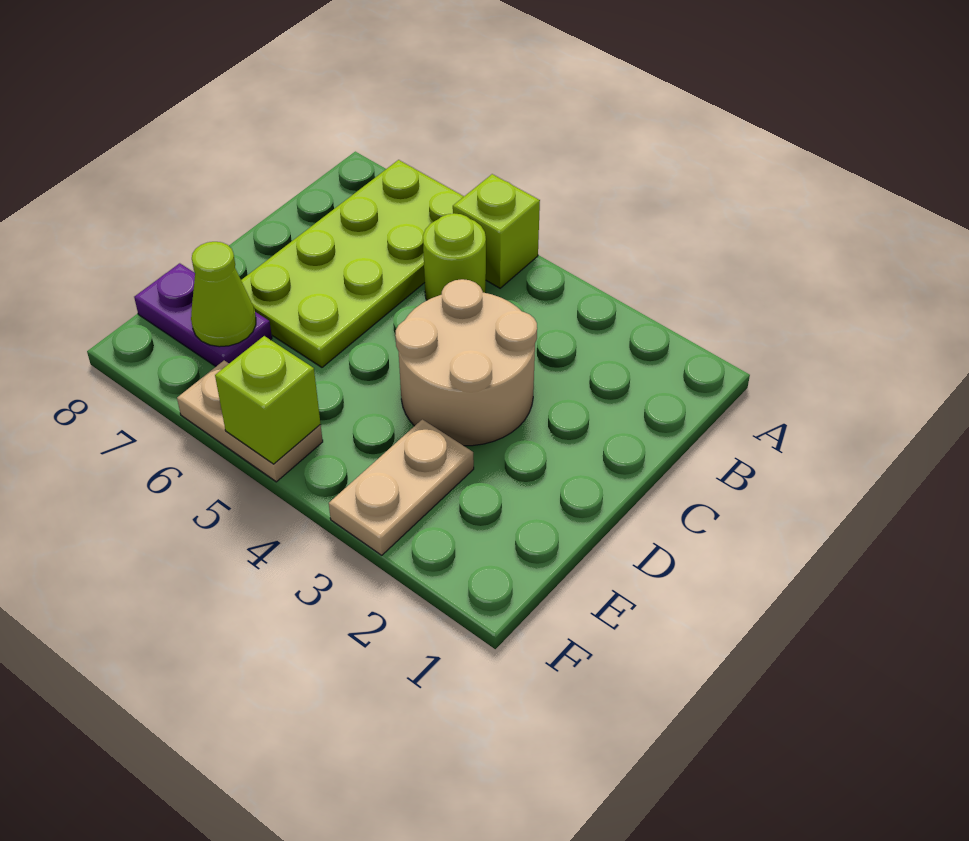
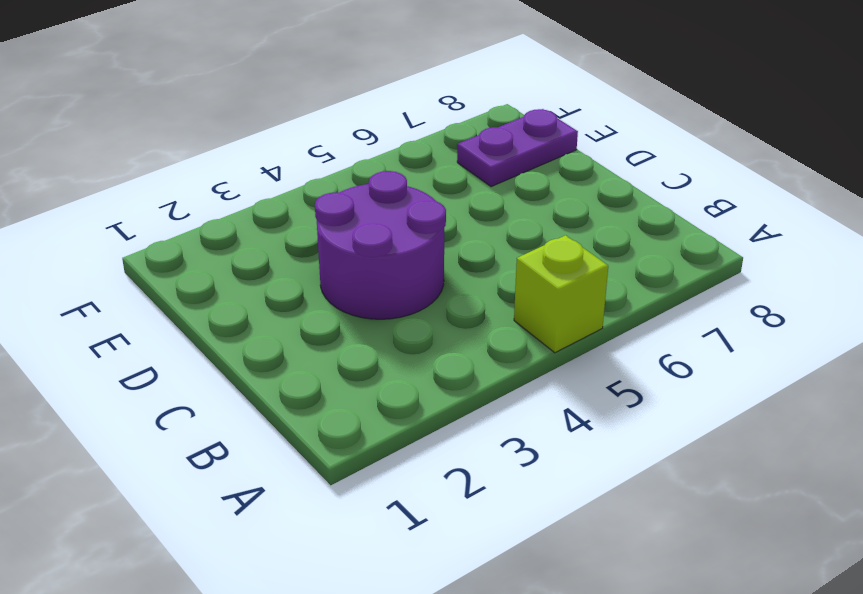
purple 2x2 round brick [315,171,446,319] -> tan 2x2 round brick [395,279,537,446]
none -> lime 2x4 plate [241,160,464,367]
none -> lime 1x1 round brick [423,213,486,300]

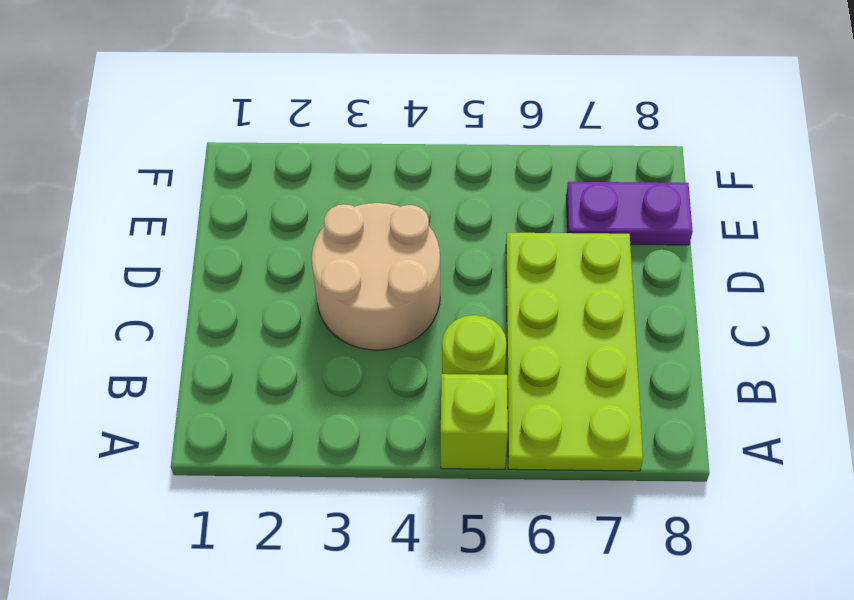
none -> tan 1x2 plate [329,419,474,555]
none -> tan 1x2 plate [177,360,323,482]

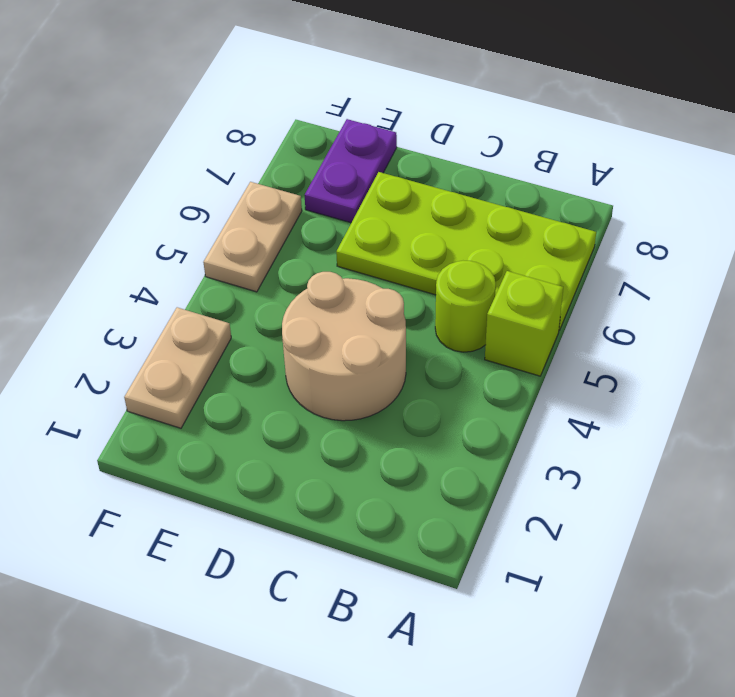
tan 1x2 plate [124,307,231,428] -> tan 1x2 plate turned to [329,419,474,555]
none -> lime 1x1 cone [191,242,256,347]
none -> lime 1x1 brick [215,336,321,464]

